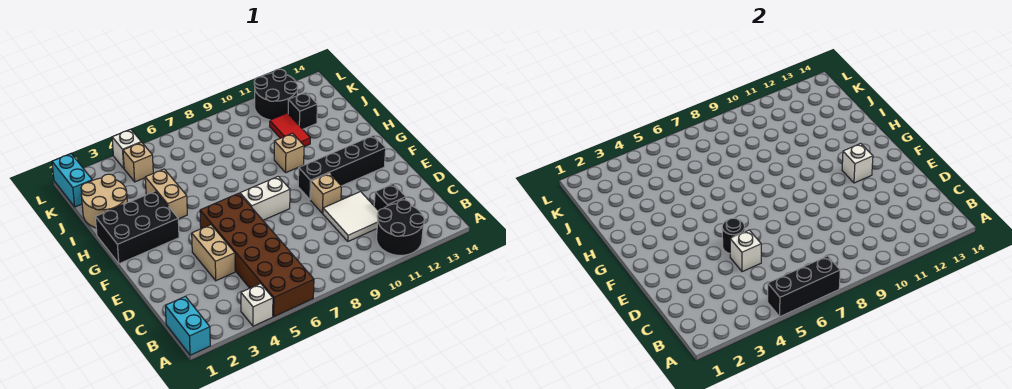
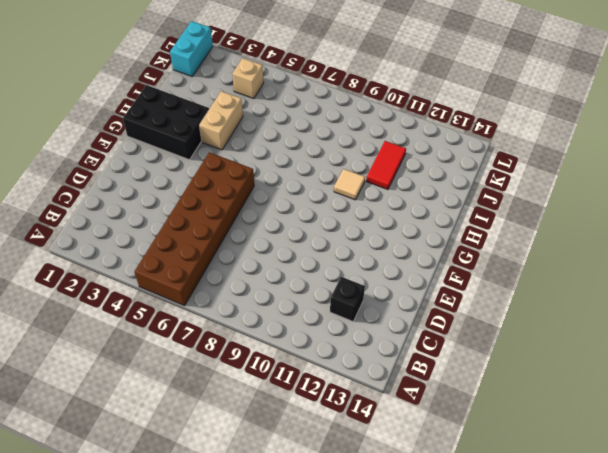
tan 1x1 tile [334,169,365,200] -> tan 1x1 brick [274,133,304,172]
none -> cyan 1x2 brick [165,296,210,355]
none -> white 1x1 brick [241,284,273,326]
none -> black 2x2 round brick [377,200,424,255]

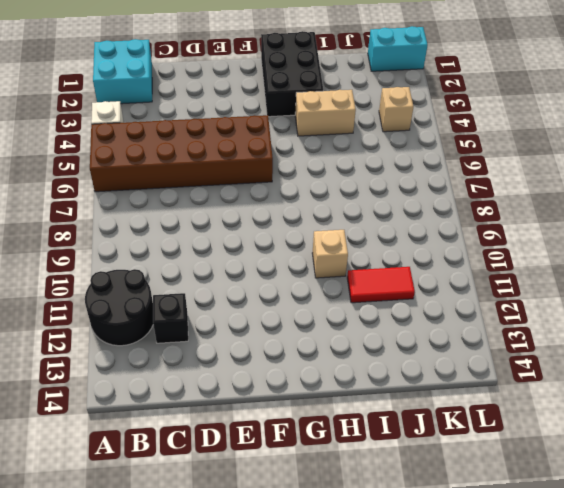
cyan 2x2 brick [93,39,152,104] -> cyan 1x2 brick [165,296,210,355]
none -> white 2x2 tile [323,192,378,241]
none -> tan 1x2 brick [192,225,235,281]
none -> tan 1x1 brick [311,173,341,213]

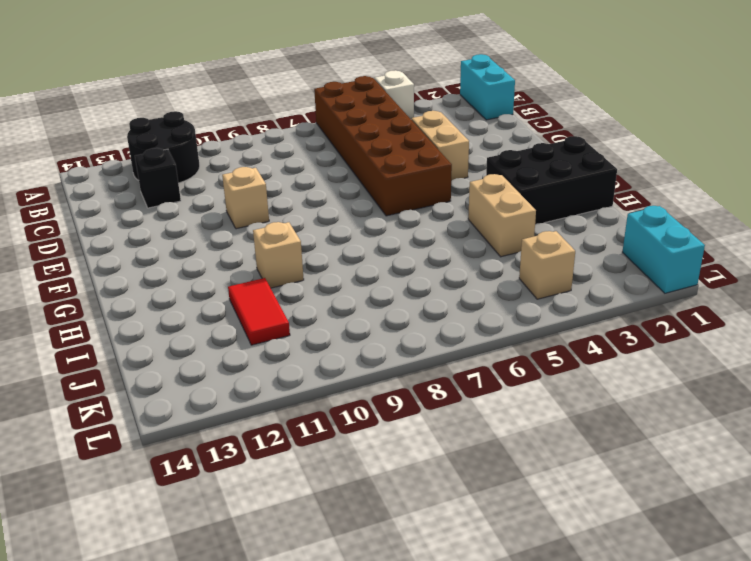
none -> white 2x2 tile [323,192,378,241]
none -> white 1x2 brick [240,176,290,220]
none -> black 1x4 brick [298,135,386,200]

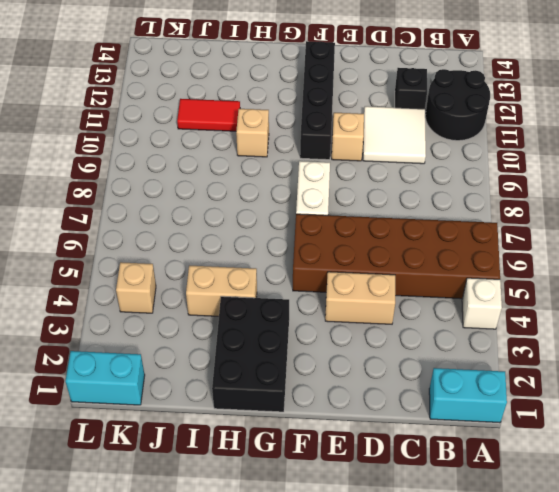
none -> tan 2x2 round brick [81,174,127,228]
none -> black 1x1 brick [288,92,317,129]
none -> black 2x2 round brick [254,69,298,120]

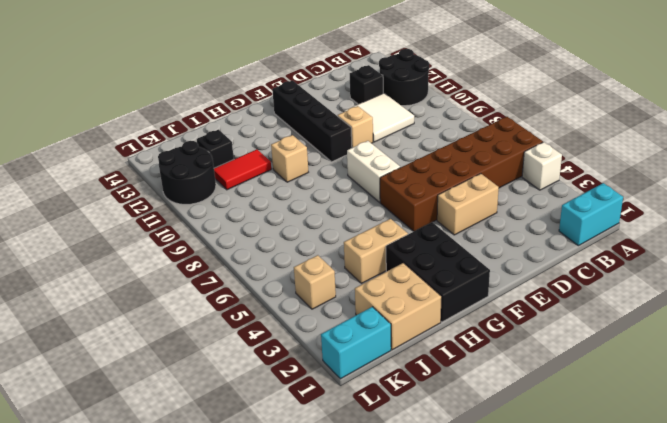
tan 2x2 brick [355,263,442,350] -> tan 2x2 round brick [81,174,127,228]
none -> white 1x1 brick [112,129,141,168]
none -> black 1x3 brick [768,256,840,317]
none -> white 1x1 brick [730,230,761,272]

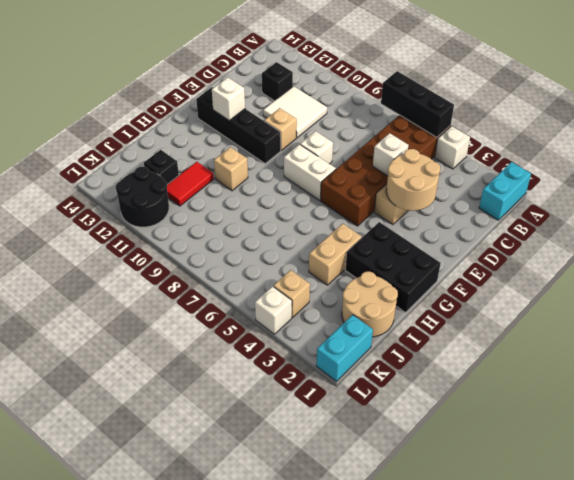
tan 2x2 round brick [386,149,440,211] -> none
white 1x1 brick [300,131,333,164] -> none
none -> black 2x2 round brick [377,200,424,255]
none -> black 1x1 round brick [722,218,745,254]

